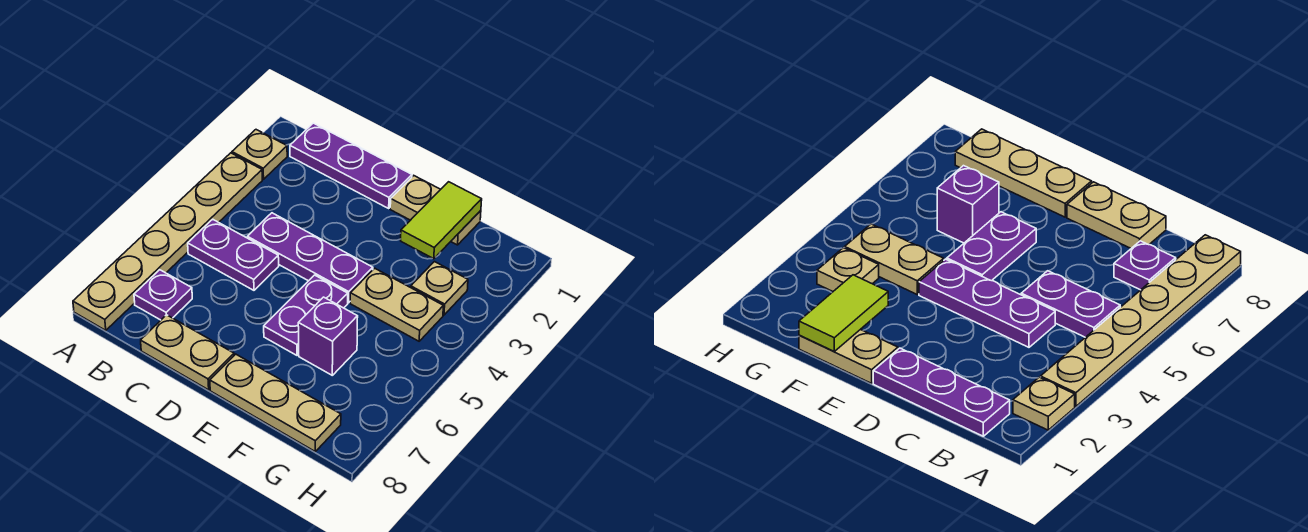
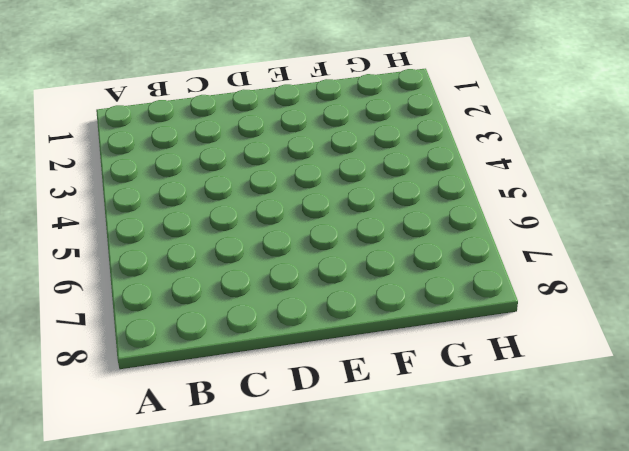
none -> tan 1x1 plate [232,130,287,179]
none -> tan 1x6 plate [73,153,262,330]
none -> purple 1x3 plate [290,123,412,208]

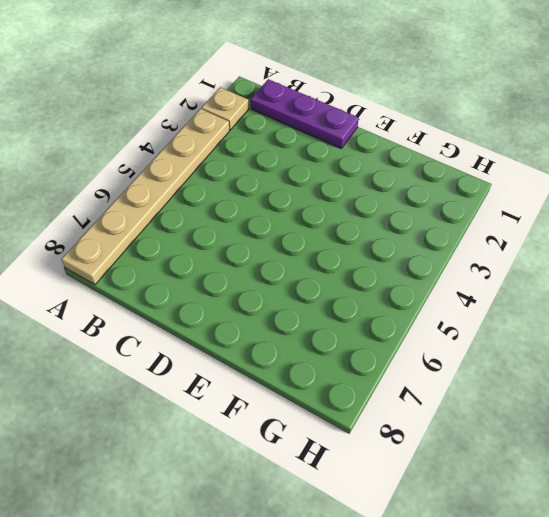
none -> purple 1x2 plate [188,219,279,290]
none -> purple 1x1 plate [134,270,192,320]
none -> purple 1x3 plate [247,213,373,303]

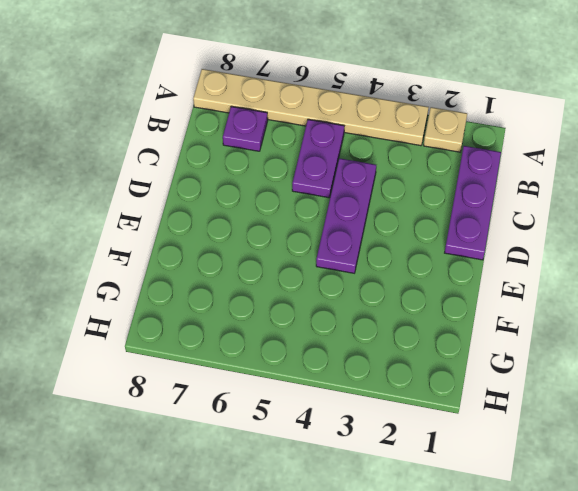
none -> tan 1x2 plate [141,315,234,390]
none -> tan 1x2 plate [390,176,481,245]
none -> purple 1x2 plate [264,275,348,355]

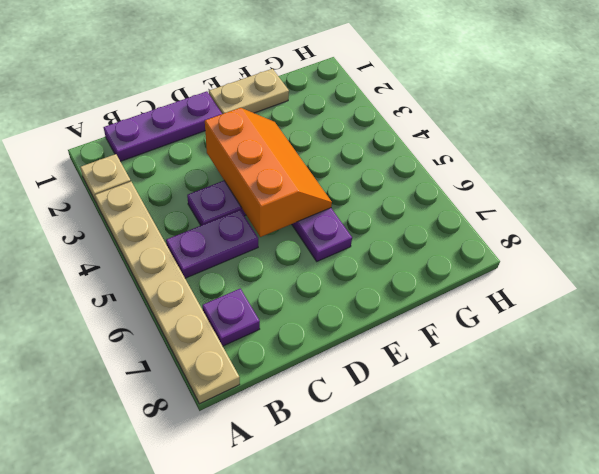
orange 2x3 slope [205,108,332,237] -> none
none -> tan 1x2 plate [141,315,234,390]
none -> tan 1x3 plate [210,354,341,451]
none -> tan 1x2 plate [350,268,443,341]

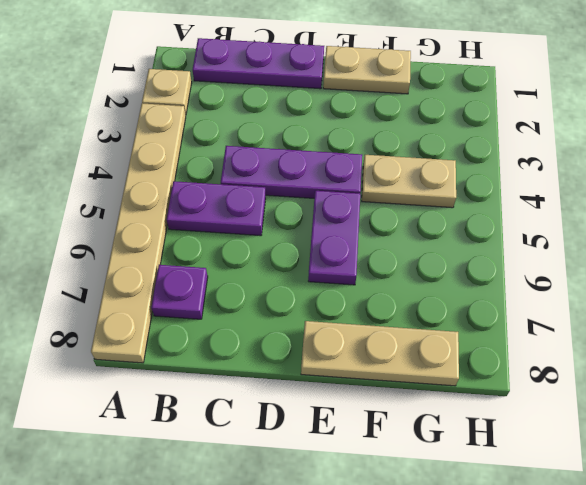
none -> tan 1x2 plate [141,315,234,390]
none -> purple 1x1 brick [298,297,358,375]
none -> tan 1x1 plate [411,262,468,315]

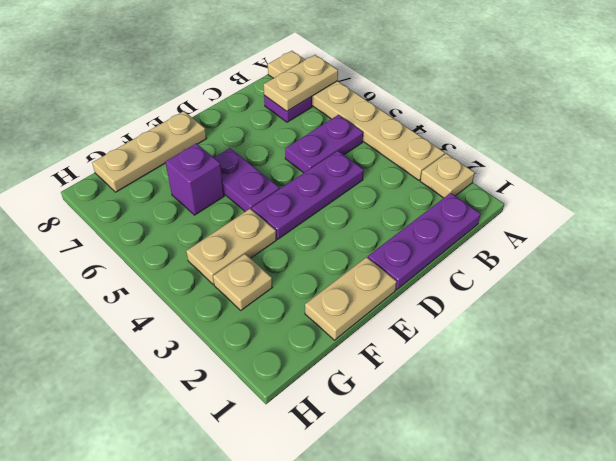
tan 1x2 plate [264,55,338,111] -> tan 1x2 plate moved to [141,315,234,390]
none -> lime 1x2 tile [401,182,482,259]

